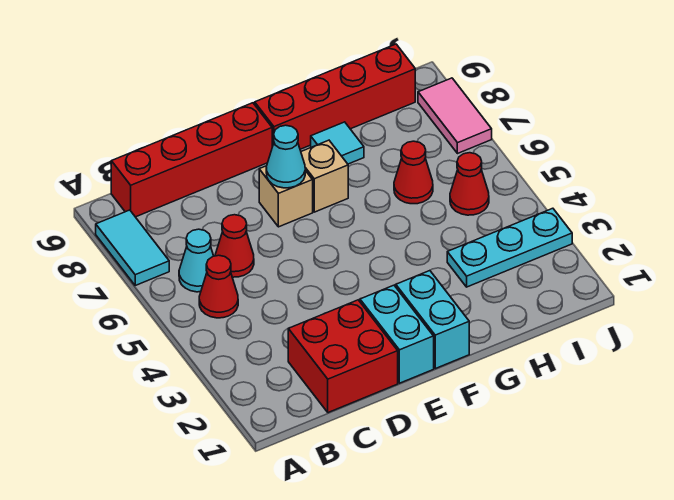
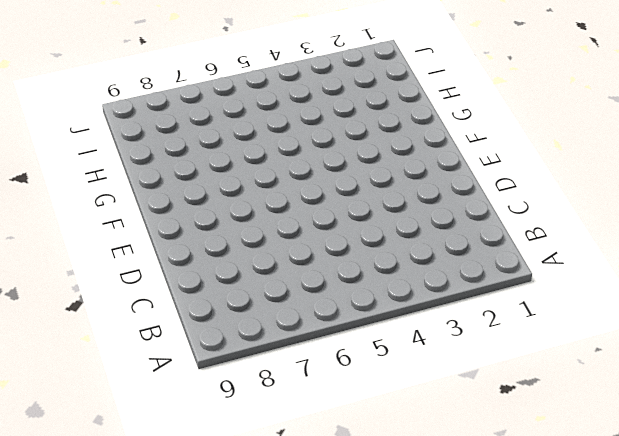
none -> cyan 1x2 tile [96,210,169,285]
none -> red 1x1 cone [199,255,238,318]
none -> cyan 1x1 cone [179,229,213,292]

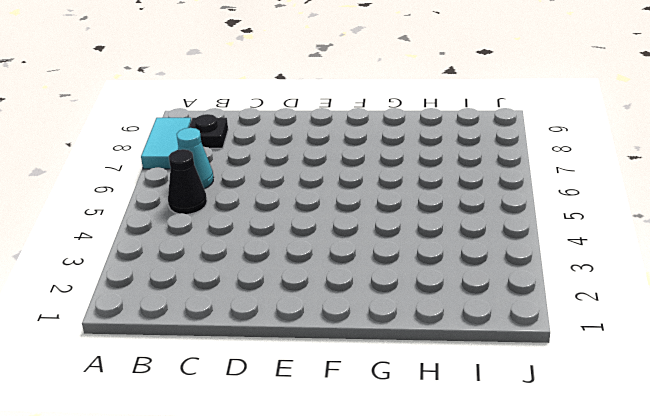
black 1x1 cone [168,149,207,214] -> red 1x1 cone [199,255,238,318]
black 1x1 plate [189,114,228,149] -> none
none -> red 1x4 brick [111,103,272,217]
none -> red 2x2 brick [288,300,398,413]
none -> red 1x1 cone [215,215,254,277]

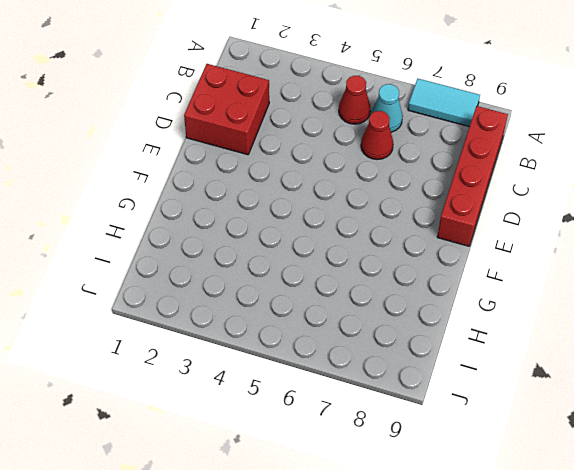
none -> cyan 1x2 brick [360,285,434,383]
none -> tan 1x1 brick [259,166,313,227]
none -> cyan 1x2 brick [396,271,469,369]

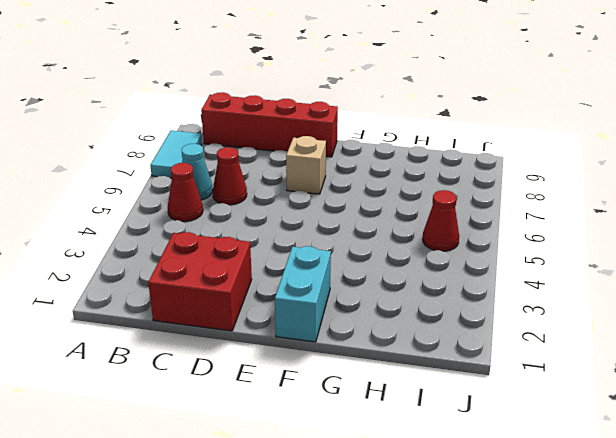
none -> cyan 1x2 brick [360,285,434,383]
none -> tan 1x1 brick [301,140,348,212]
none -> red 1x4 brick [255,44,415,149]

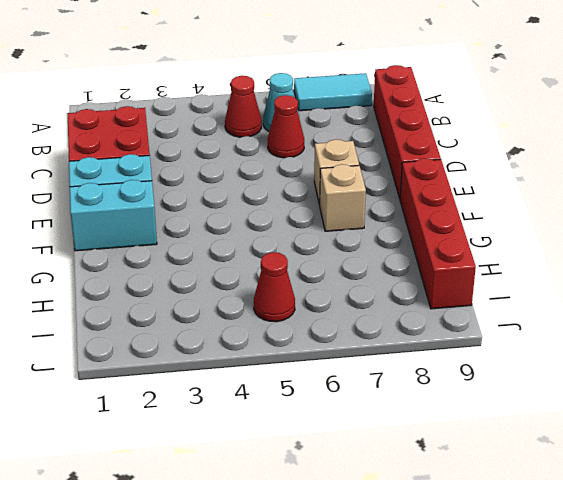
none -> cyan 1x1 tile [311,122,364,164]
none -> cyan 1x3 plate [447,208,572,287]
none -> red 1x1 cone [394,141,433,204]

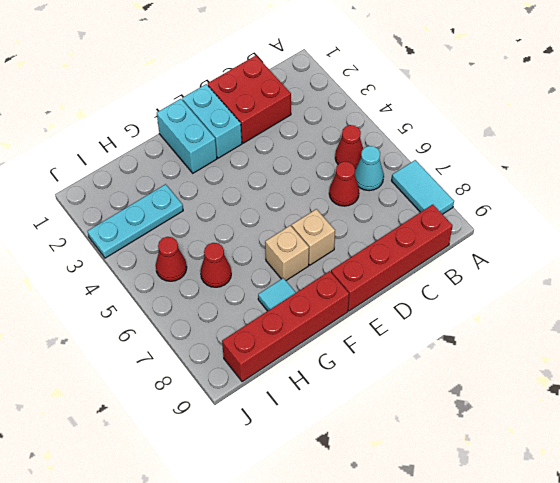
none -> pink 1x2 tile [418,78,492,154]
none -> cyan 1x1 cone [266,125,305,188]

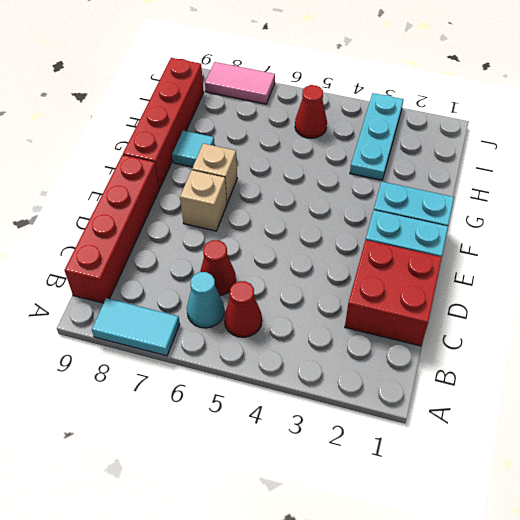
none -> red 1x1 cone [394,141,433,204]
none -> cyan 1x1 cone [266,125,305,188]

